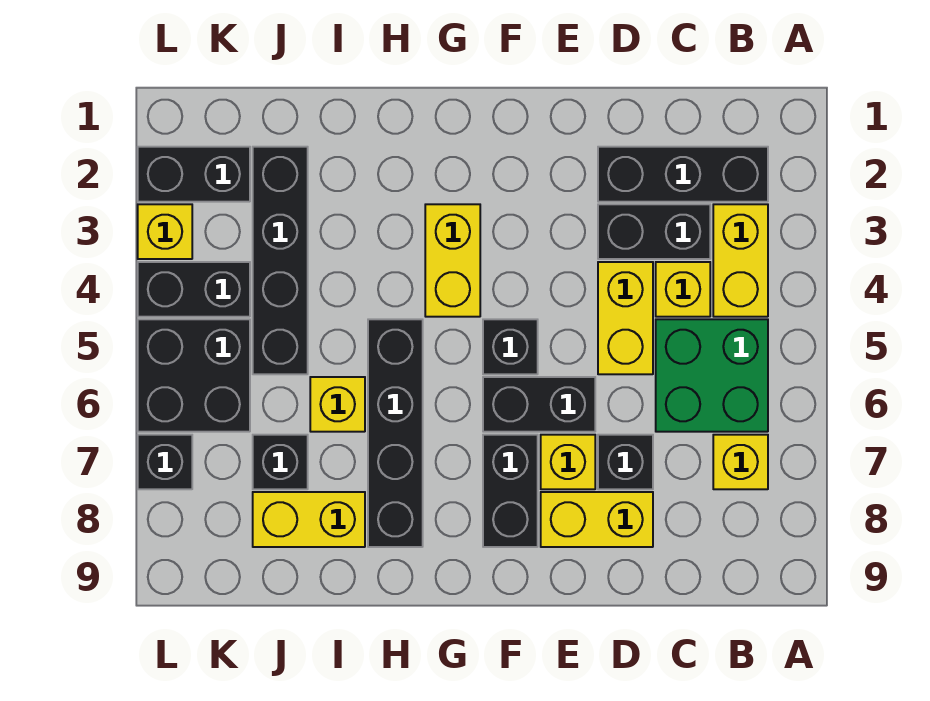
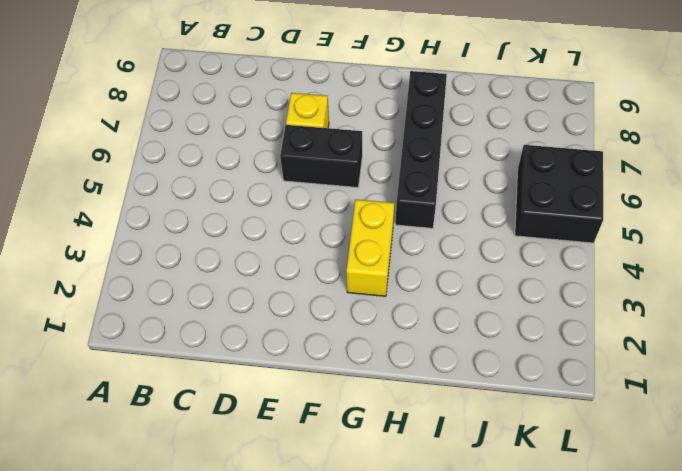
none -> black 1x3 brick [598,147,768,202]
none -> yellow 1x2 brick [713,204,768,317]
none -> green 2x2 brick [656,319,768,432]

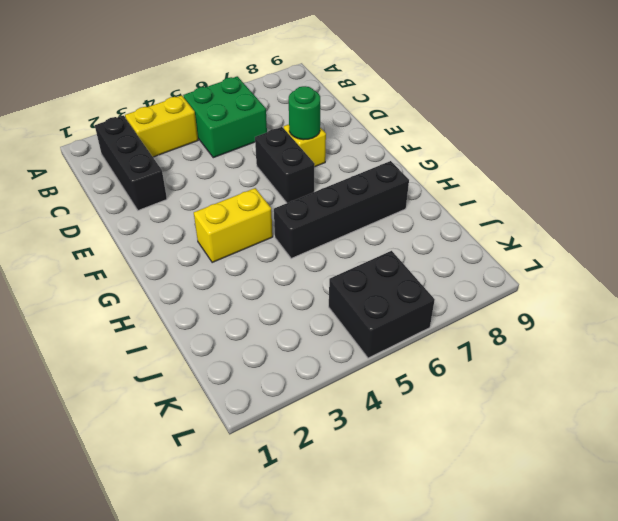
green 1x1 round brick [289,86,320,140] -> none
none -> yellow 1x1 brick [713,435,768,489]
none -> black 1x2 brick [598,204,710,259]
none -> yellow 1x1 brick [656,262,710,317]

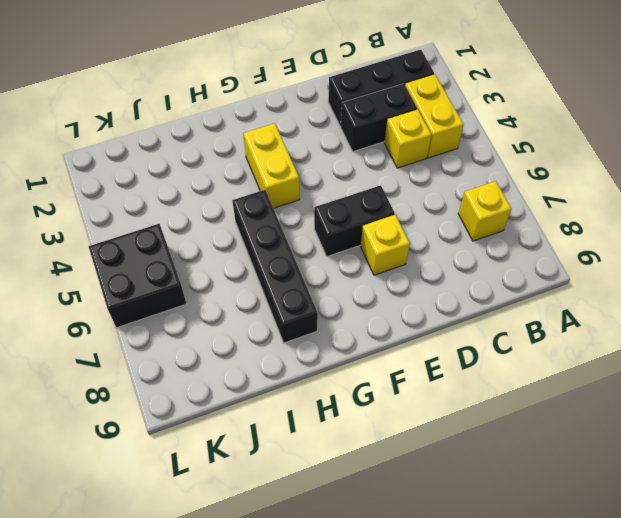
none -> green 2x2 brick [656,319,768,432]
none -> yellow 1x2 brick [598,262,653,374]
none -> black 1x1 brick [598,435,653,489]

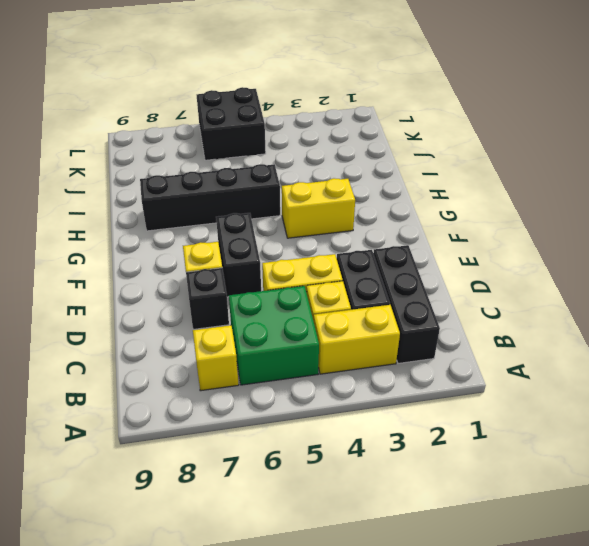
none -> yellow 1x2 brick [541,492,653,547]
none -> black 1x1 brick [483,319,538,374]
none -> black 1x2 brick [483,435,538,547]

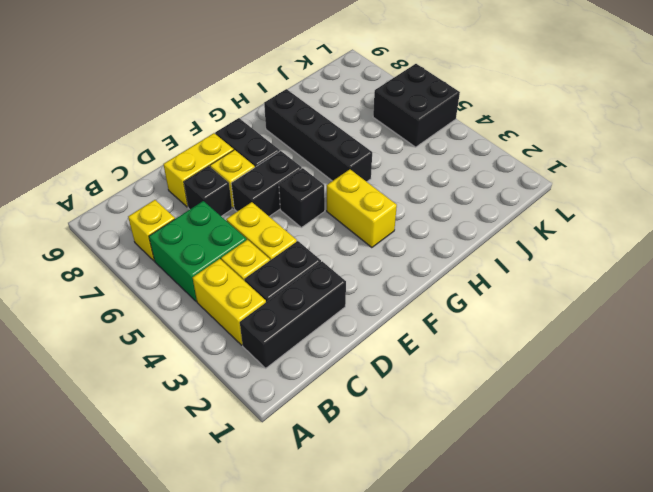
none -> yellow 1x1 brick [310,377,365,432]
none -> yellow 1x2 brick [253,492,365,547]
none -> black 1x4 brick [253,147,308,374]

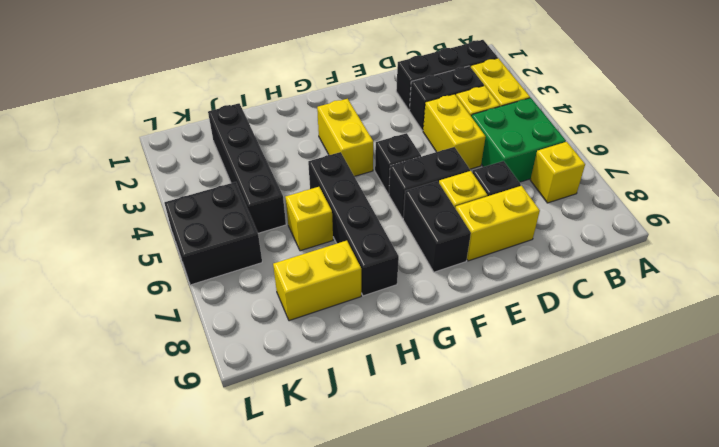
none -> black 1x1 brick [253,435,308,489]
none -> black 1x2 brick [138,147,250,202]
none -> black 1x2 brick [138,262,250,317]

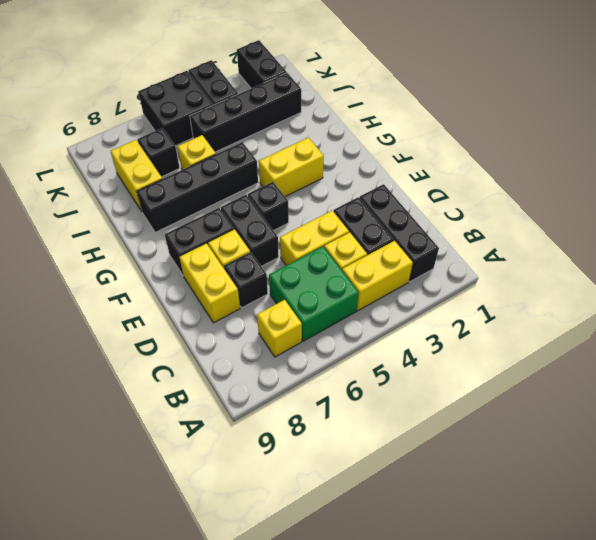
none -> yellow 1x1 brick [138,204,192,259]
none -> black 1x1 brick [138,435,192,489]

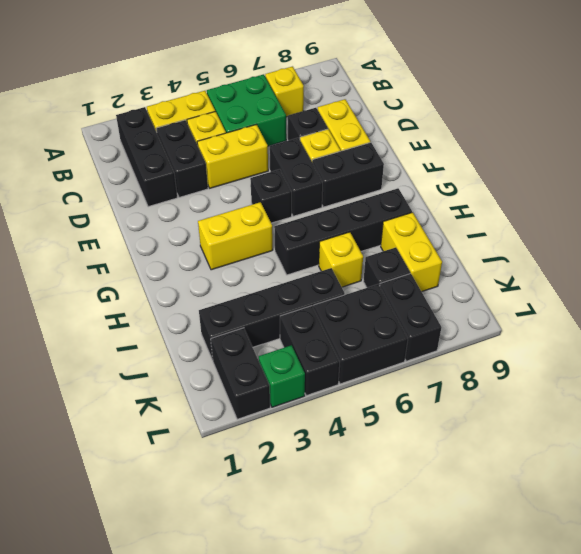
black 1x2 brick [380,274,442,361] -> black 1x1 brick [138,435,192,489]
green 1x1 brick [259,345,305,407] -> yellow 1x1 brick [138,204,192,259]

